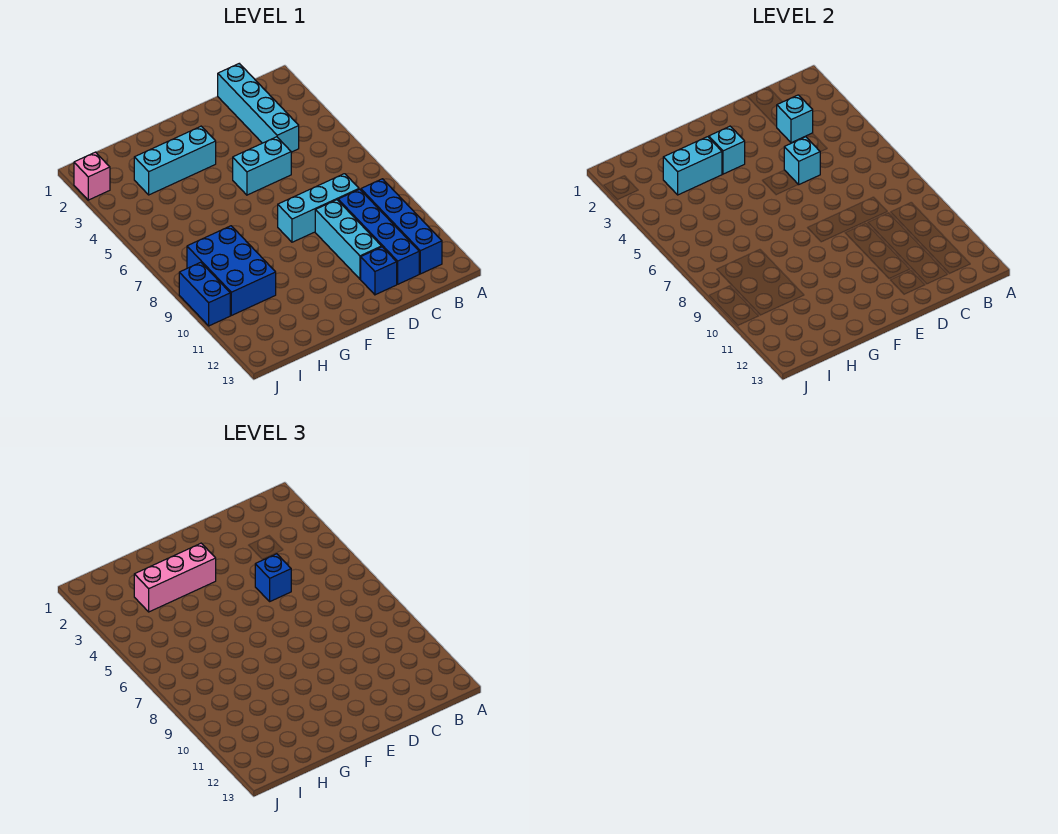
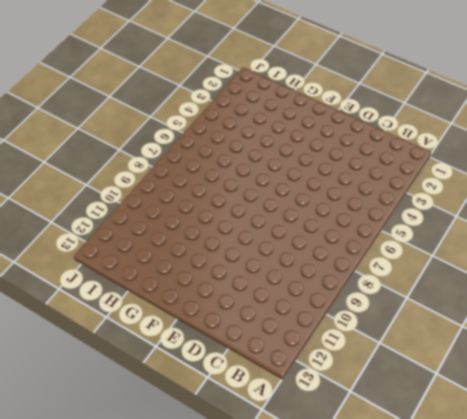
none -> blue 1x4 brick [361,179,442,274]
none -> cyan 1x4 brick [218,64,299,152]
none -> cyan 1x3 brick [278,174,359,242]

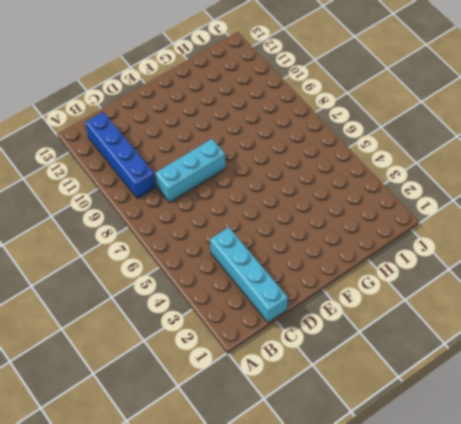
none -> blue 1x4 brick [338,189,419,284]
none -> cyan 1x2 brick [233,137,291,195]
none -> cyan 1x3 brick [315,200,382,279]

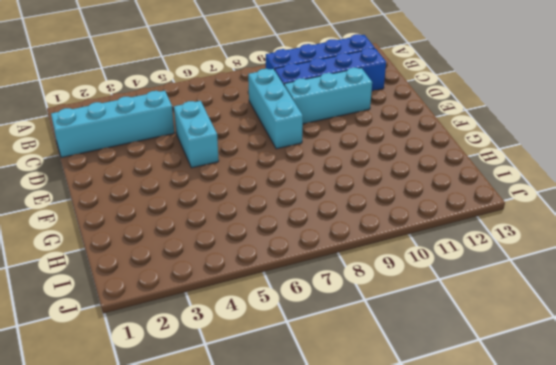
none -> blue 1x1 brick [361,247,397,295]
none -> cyan 1x3 brick [134,126,216,195]
none -> blue 2x3 brick [187,226,276,315]

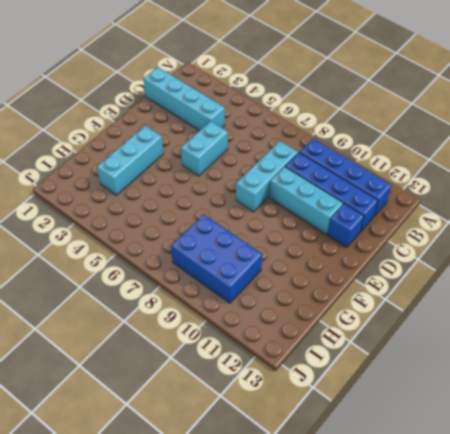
none -> pink 1x1 brick [74,152,110,200]
none -> blue 1x2 brick [179,262,230,326]
none -> cyan 1x1 brick [777,95,813,143]

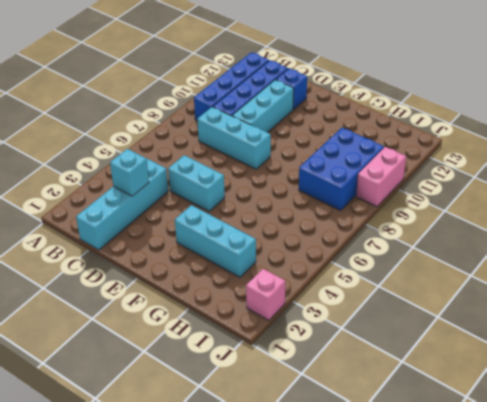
pink 1x2 brick [356,147,406,206] -> blue 1x2 brick [179,262,230,326]
none -> cyan 1x1 brick [784,137,820,185]
none -> cyan 1x1 brick [709,126,745,174]
none -> cyan 1x2 brick [663,137,722,195]

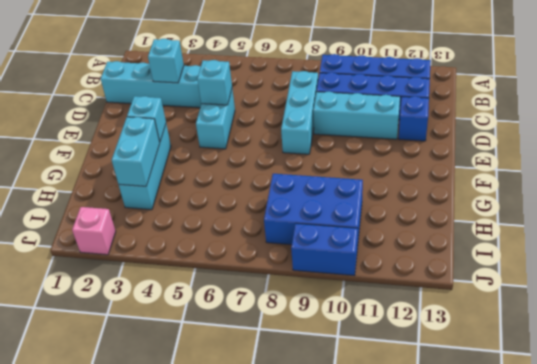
none -> blue 1x1 brick [255,554,291,601]
none -> pink 1x3 brick [134,543,216,612]

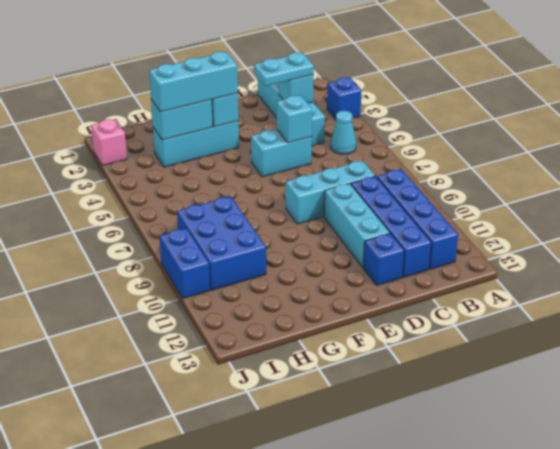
blue 1x1 brick [327,77,361,119] -> blue 1x1 brick moved to [255,554,291,601]
cyan 1x1 cone [330,111,356,154] -> none
cyan 1x2 plate [254,53,314,86] -> none
cyan 1x3 brick [149,52,238,112] -> pink 1x3 brick [134,543,216,612]

